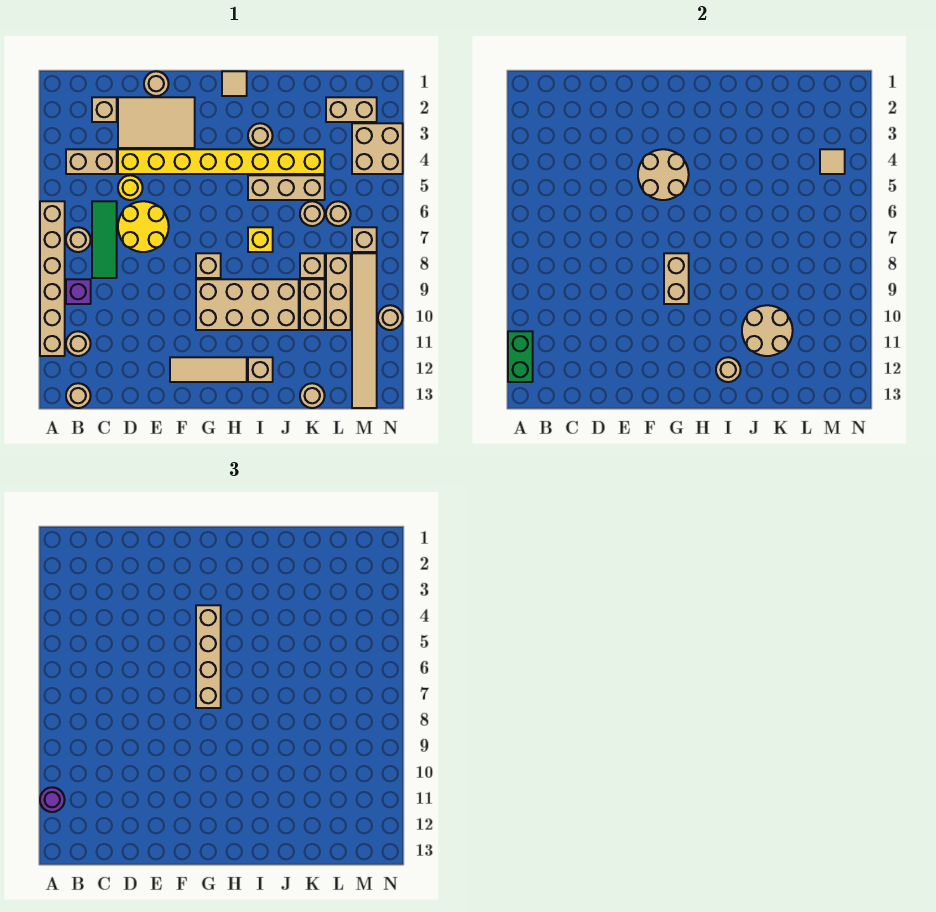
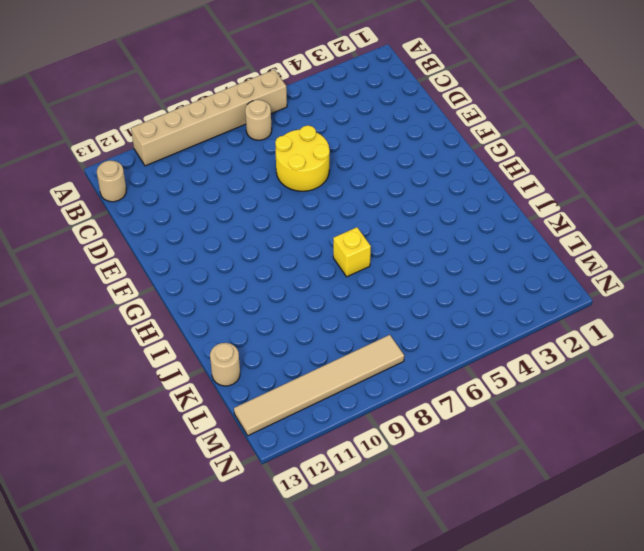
none -> tan 1x2 brick [66,149,117,174]
none -> purple 1x1 brick [66,279,91,304]
none -> tan 1x1 round brick [66,331,91,356]
none -> tan 1x1 brick [92,97,117,122]

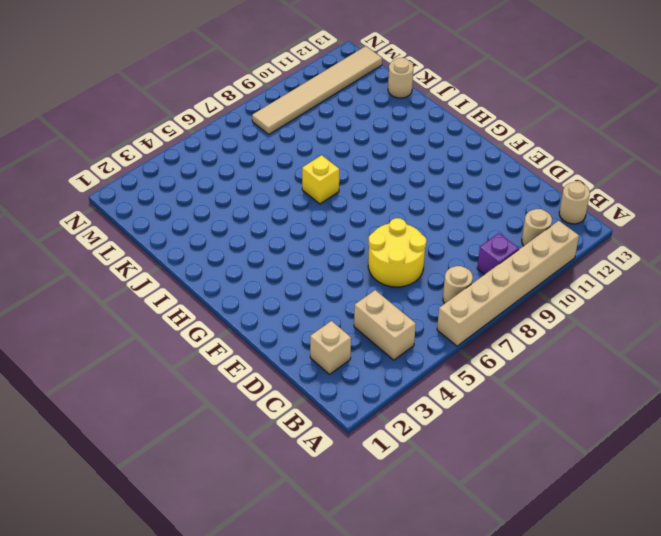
none -> green 1x3 tile [92,201,117,278]
none -> tan 2x3 tile [118,97,195,148]
none -> yellow 1x8 brick [118,149,325,174]
none -> yellow 1x1 round brick [118,175,143,200]

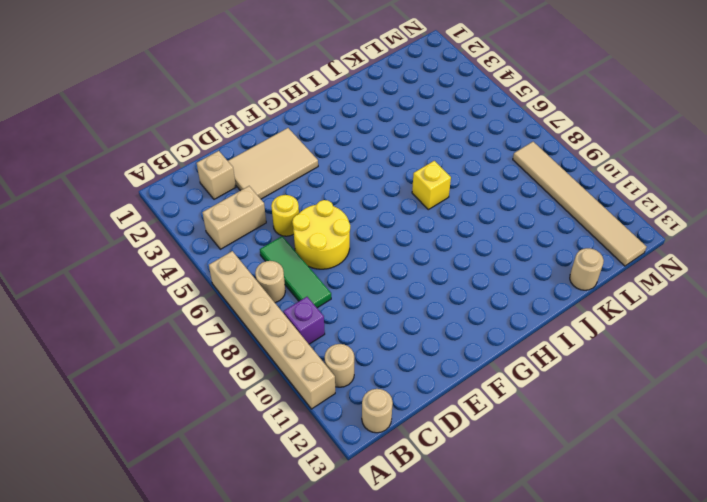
none -> yellow 1x8 brick [118,149,325,174]
none -> tan 1x1 round brick [144,71,169,96]
none -> tan 1x3 tile [170,357,247,382]
none -> tan 1x1 brick [196,253,221,278]

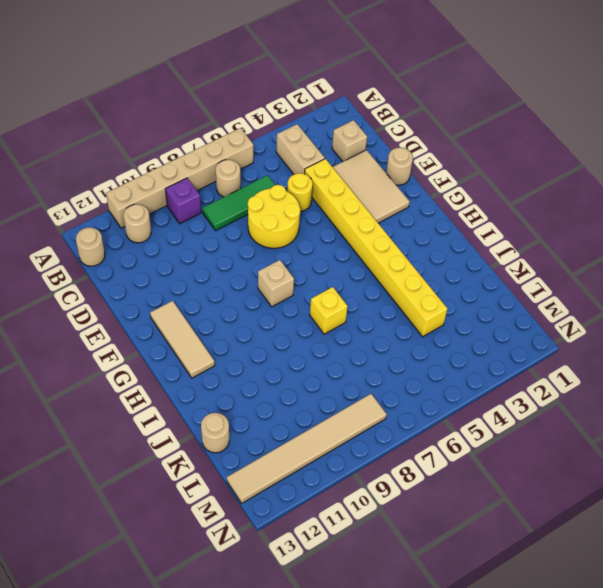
none -> tan 2x4 brick [196,279,299,330]
none -> tan 1x1 tile [222,71,247,96]
none -> tan 1x1 round brick [248,123,273,148]
none -> tan 1x3 brick [248,175,325,200]

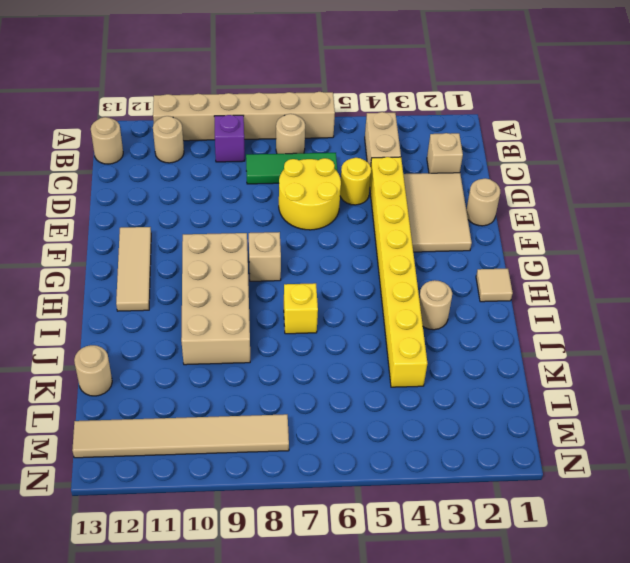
none -> tan 1x3 brick [248,175,325,200]
none -> tan 1x1 brick [248,357,273,382]
none -> tan 1x1 round brick [300,201,325,226]
none -> tan 1x1 brick [300,253,325,278]

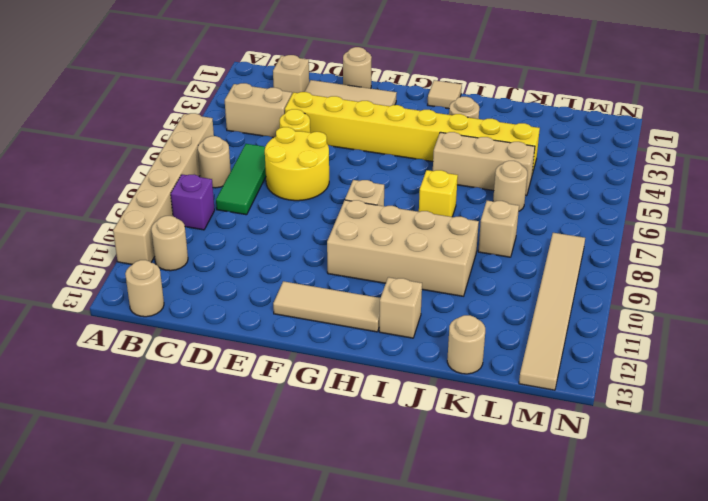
none -> tan 1x2 brick [300,279,325,330]
none -> tan 1x2 brick [326,97,377,122]
none -> tan 1x1 round brick [326,201,351,226]
none -> tan 1x3 brick [326,253,351,330]

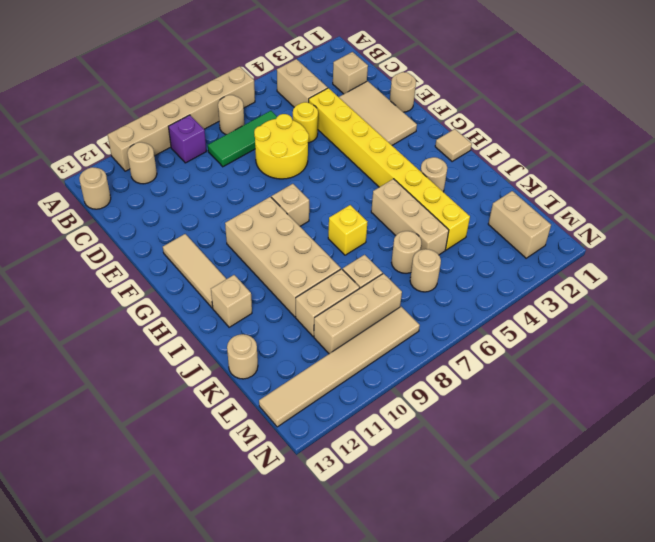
none -> tan 2x2 brick [352,123,403,174]
none -> tan 1x1 brick [352,227,377,252]
none -> tan 1x1 round brick [378,305,403,330]
none -> green 1x2 brick [508,331,533,382]

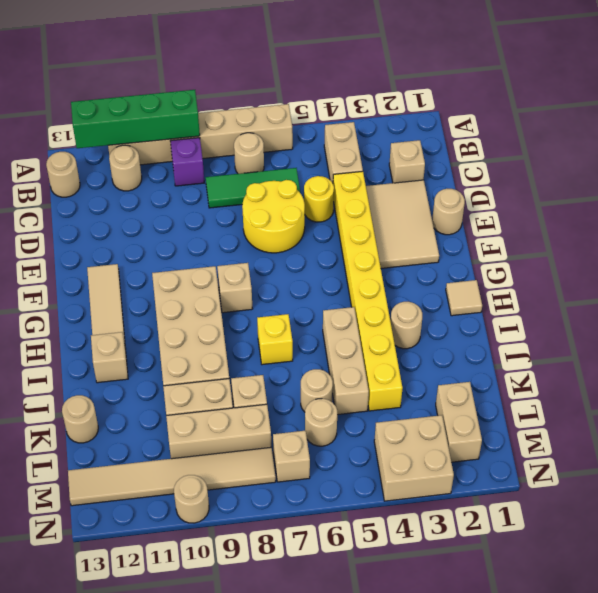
green 1x4 brick [71,90,200,148] -> green 1x2 brick [508,331,533,382]
none -> tan 2x2 round brick [638,149,689,200]
none -> tan 1x2 brick [664,253,689,304]
none -> tan 1x1 round brick [716,357,741,382]
none -> tan 2x2 round brick [742,305,793,356]

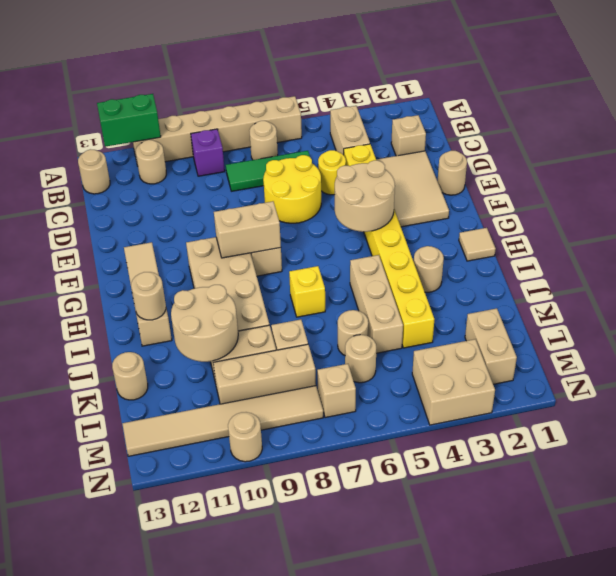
none -> tan 1x1 tile [820,149,845,174]
none -> purple 1x1 round brick [40,787,65,812]
none -> tan 1x4 brick [196,605,221,708]

